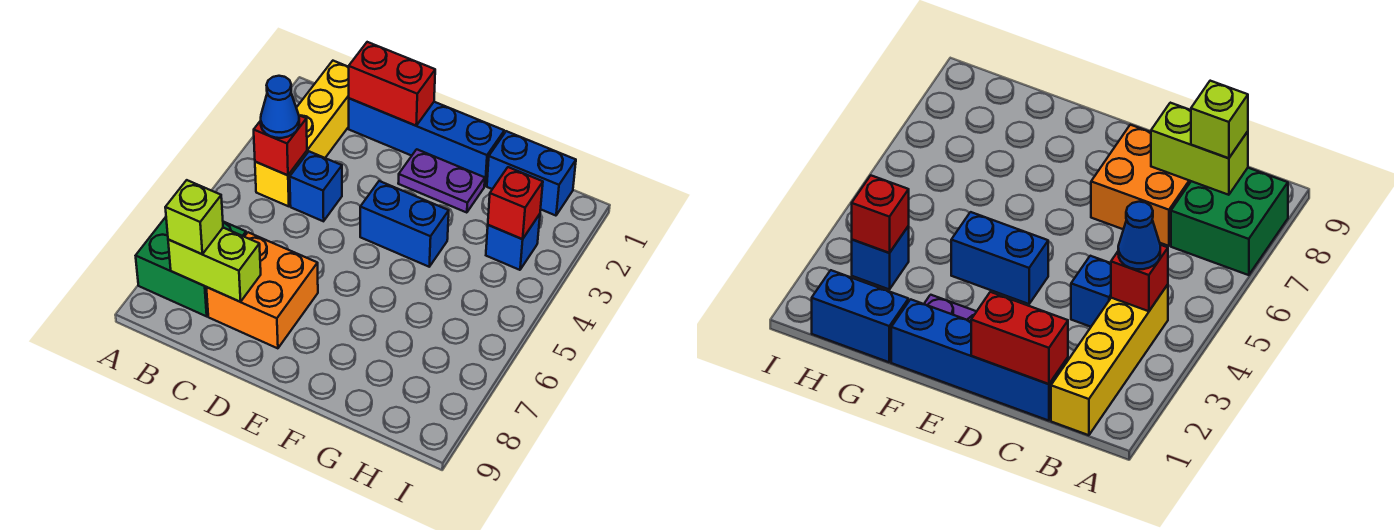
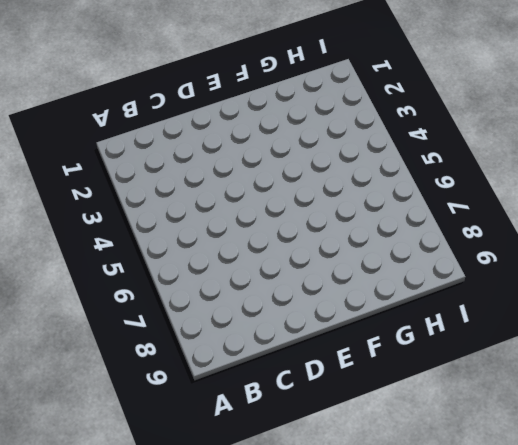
none -> green 2x2 brick [136,217,246,316]
none -> yellow 1x4 brick [255,61,349,206]
none -> blue 1x4 brick [349,98,504,186]

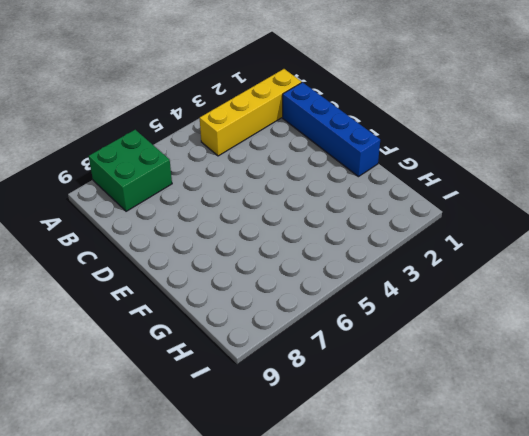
none -> blue 1x1 brick [290,152,342,221]
none -> orange 2x2 brick [206,232,318,348]
none -> purple 1x2 plate [398,149,485,213]

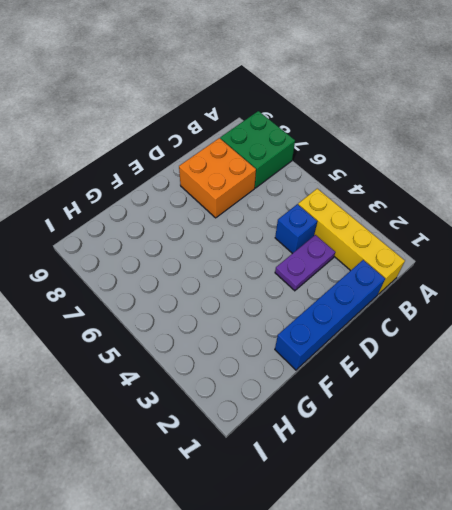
purple 1x2 plate [275,235,335,291] -> purple 1x2 plate moved to [398,149,485,213]
none -> blue 1x2 brick [360,181,449,267]
none -> blue 1x2 brick [487,131,576,216]
none -> blue 1x1 brick [486,214,540,270]

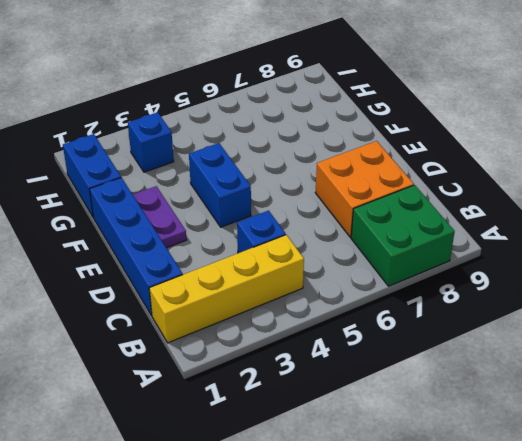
none -> red 1x1 brick [254,115,307,175]
none -> lime 1x2 brick [168,228,261,302]
none -> red 1x2 brick [349,42,435,126]

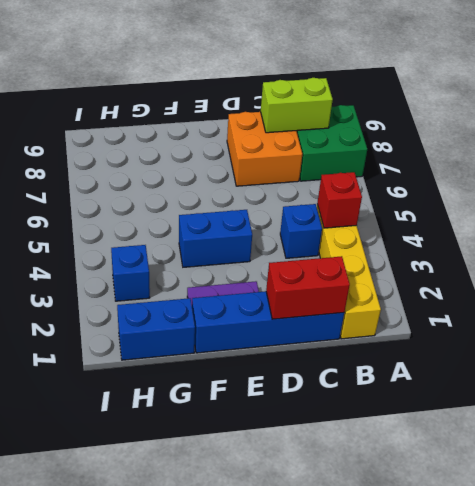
none -> red 1x1 brick [488,167,543,239]
none -> blue 1x1 cone [261,76,299,138]
none -> lime 1x1 brick [165,180,223,254]

